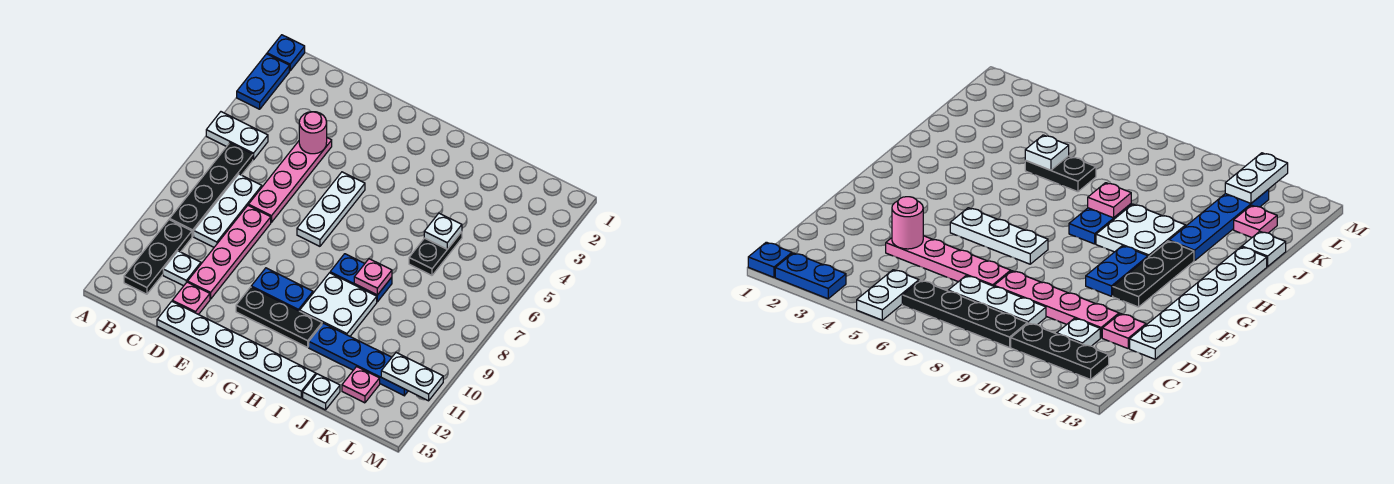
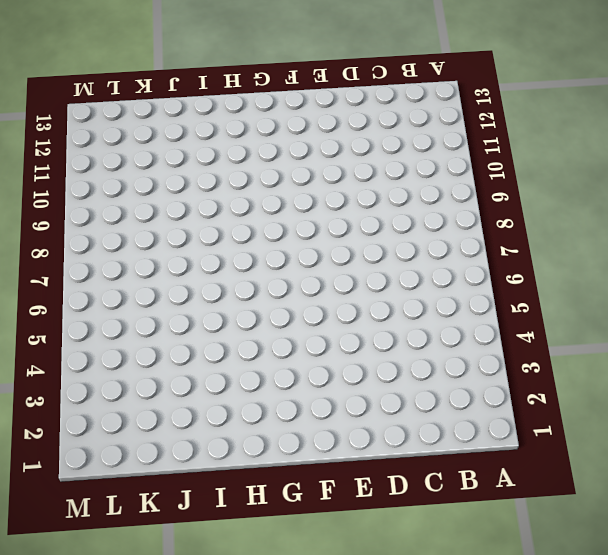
none -> blue 1x1 plate [267,35,305,71]
none -> blue 1x2 plate [237,54,289,109]
none -> white 1x2 plate [206,112,268,160]

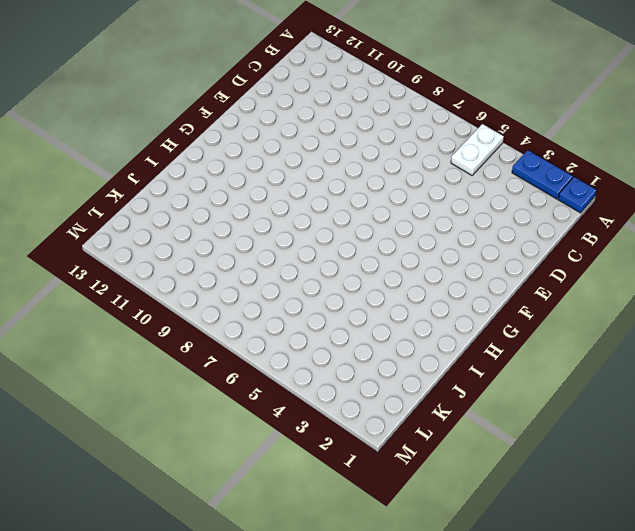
none -> black 1x4 plate [170,143,253,237]
none -> black 1x3 plate [124,220,192,294]
none -> white 1x3 plate [194,174,262,247]

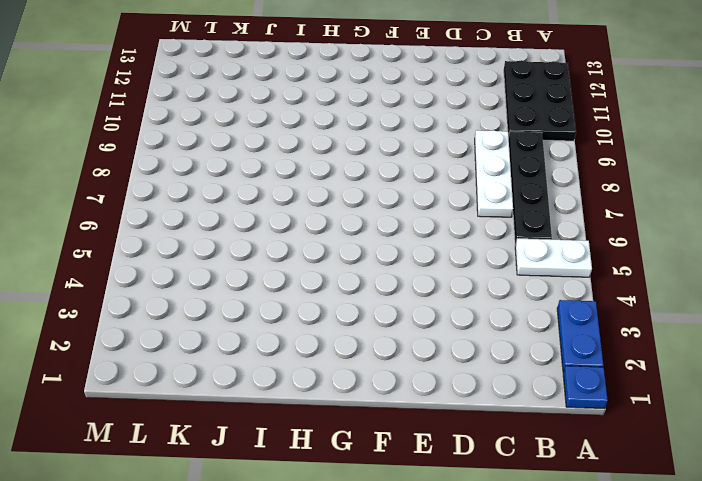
black 2x3 plate [504,60,576,141] -> black 1x3 plate [124,220,192,294]
none -> white 1x1 plate [163,251,201,286]
none -> pink 1x4 plate [248,138,332,222]
none -> pink 1x4 plate [188,206,271,299]

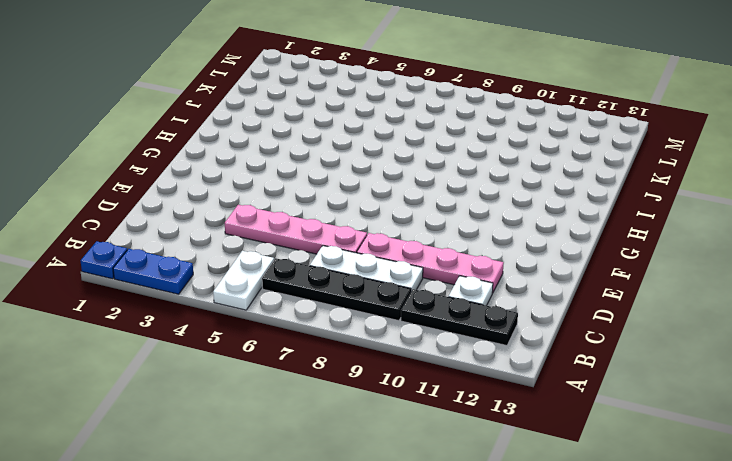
none -> pink 1x1 plate [172,282,210,315]
none -> white 1x6 plate [157,301,316,398]
none -> white 1x3 plate [297,172,365,246]

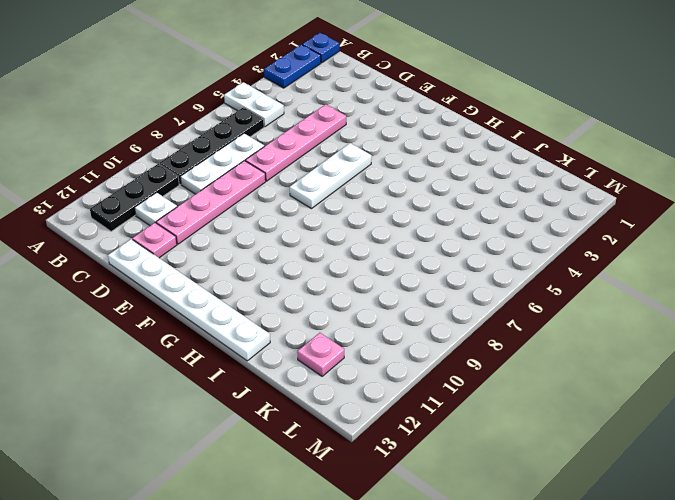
none -> blue 1x2 plate [251,268,313,311]
none -> black 1x3 plate [236,287,322,347]
none -> blue 1x2 plate [330,254,392,302]

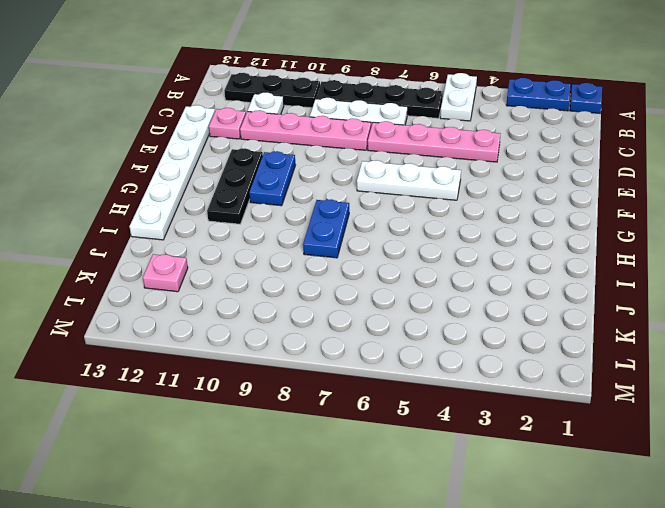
none -> white 2x2 plate [300,273,377,336]
none -> blue 1x4 plate [309,323,408,396]
none -> black 1x2 plate [409,232,462,275]

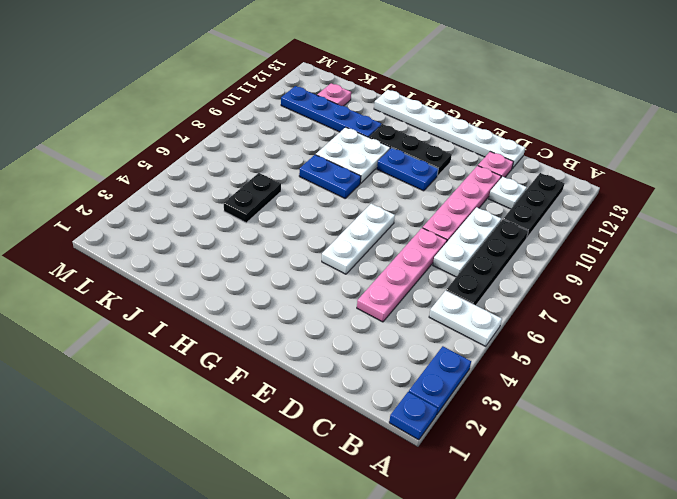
none -> white 1x1 plate [303,374,340,410]
none -> pink 1x1 round brick [299,112,327,154]
none -> pink 1x1 plate [354,259,392,295]

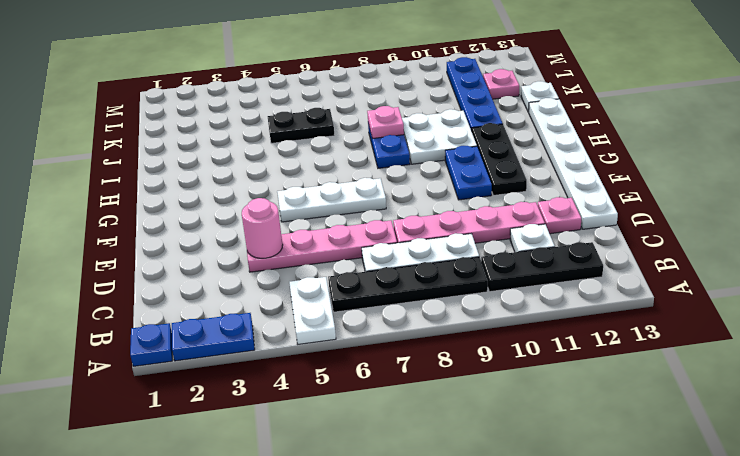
none -> white 1x1 plate [424,213,462,249]
none -> white 1x2 plate [381,353,443,401]

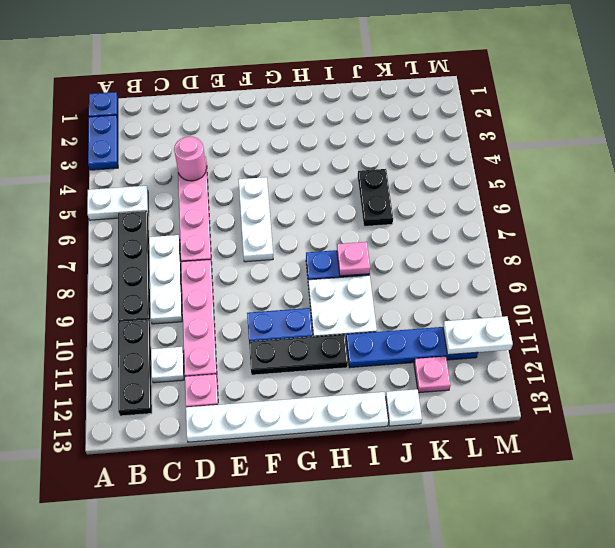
none -> white 1x1 plate [424,213,462,249]

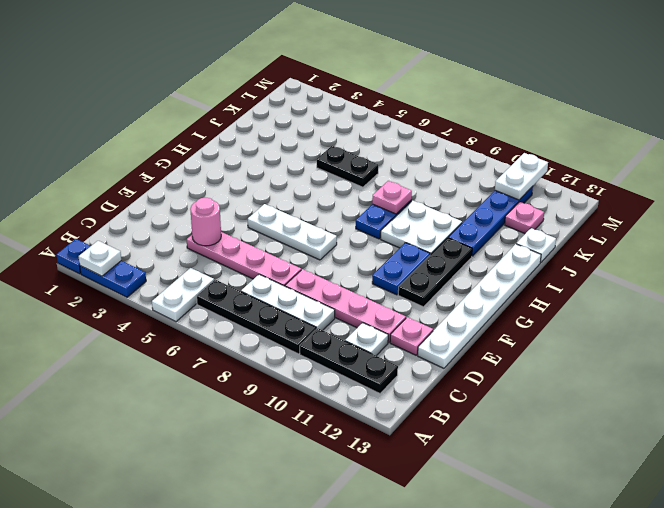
white 1x1 plate [79,241,121,276] -> white 1x1 plate moved to [424,213,462,249]

